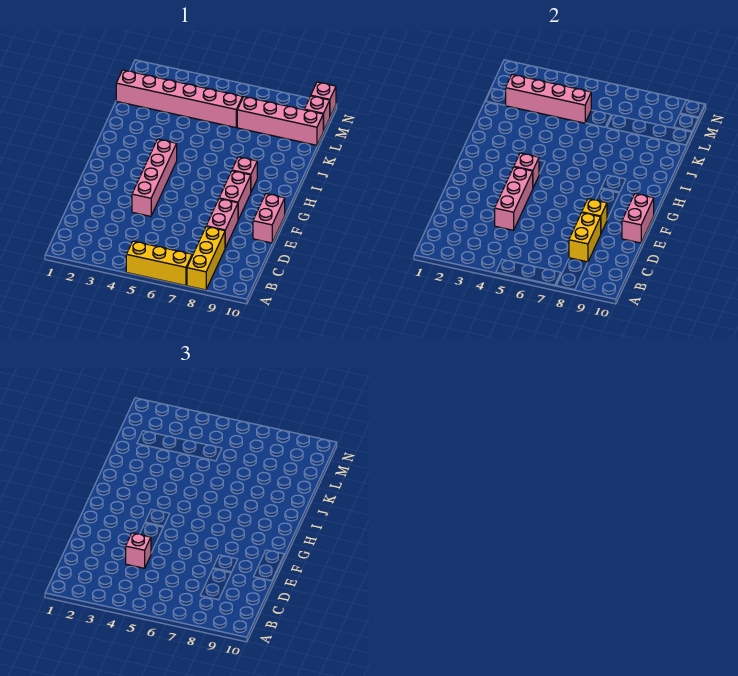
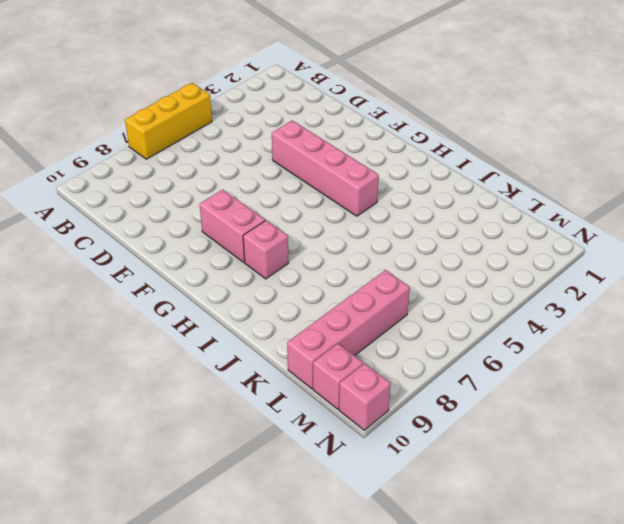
none -> yellow 1x3 brick [187,227,225,290]
none -> pink 1x2 brick [206,199,238,248]
none -> pink 1x2 brick [253,194,285,243]

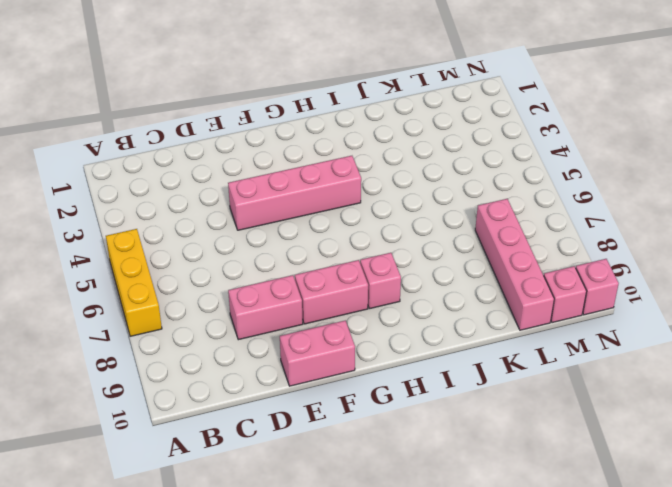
none -> yellow 1x3 brick [187,227,225,290]
none -> pink 1x6 brick [116,70,243,128]
none -> yellow 1x2 brick [569,213,601,262]

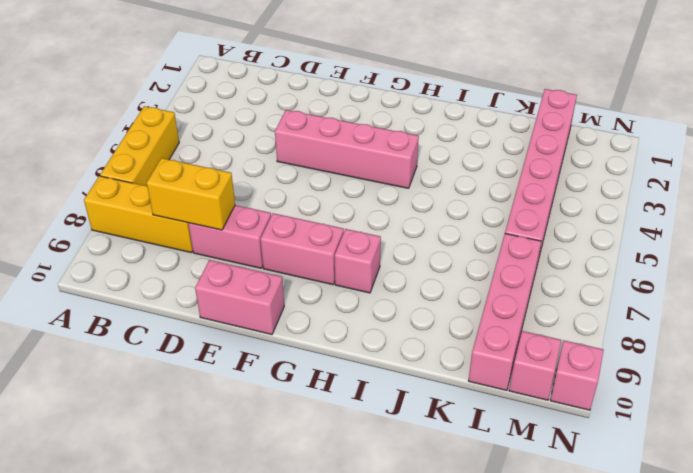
none -> pink 1x3 brick [495,167,533,230]
none -> yellow 1x1 brick [582,199,607,233]
none -> pink 1x2 brick [622,194,654,243]

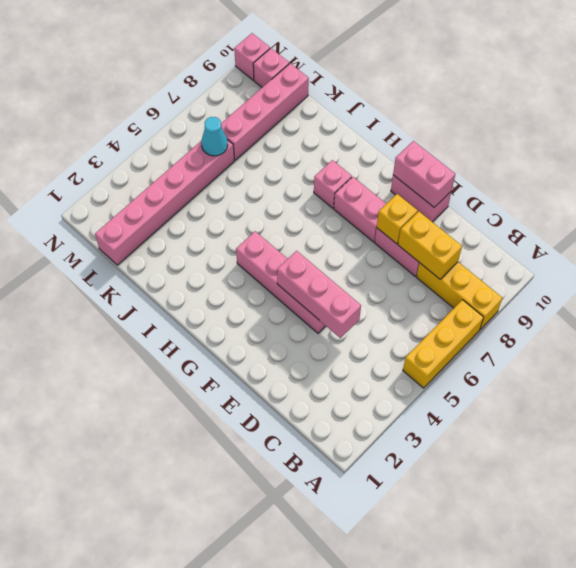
cyan 1x1 cone [201,117,228,156] -> none
none -> pink 1x1 brick [514,153,539,188]
none -> pink 1x4 brick [505,75,591,123]
none -> pink 1x1 brick [126,533,151,568]

